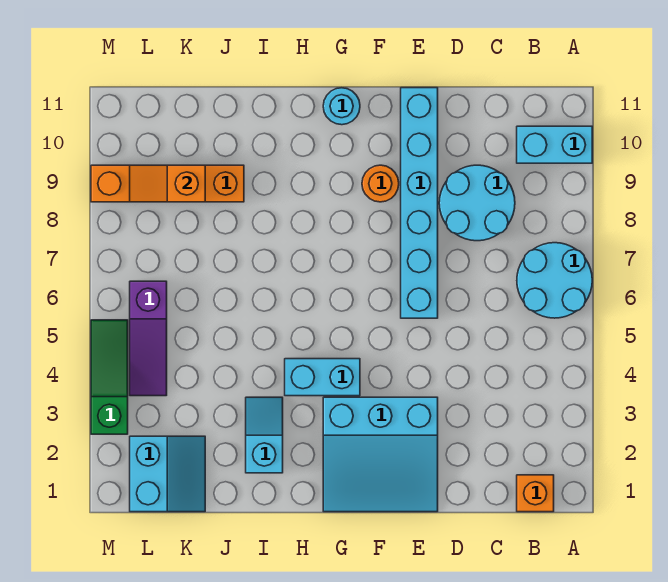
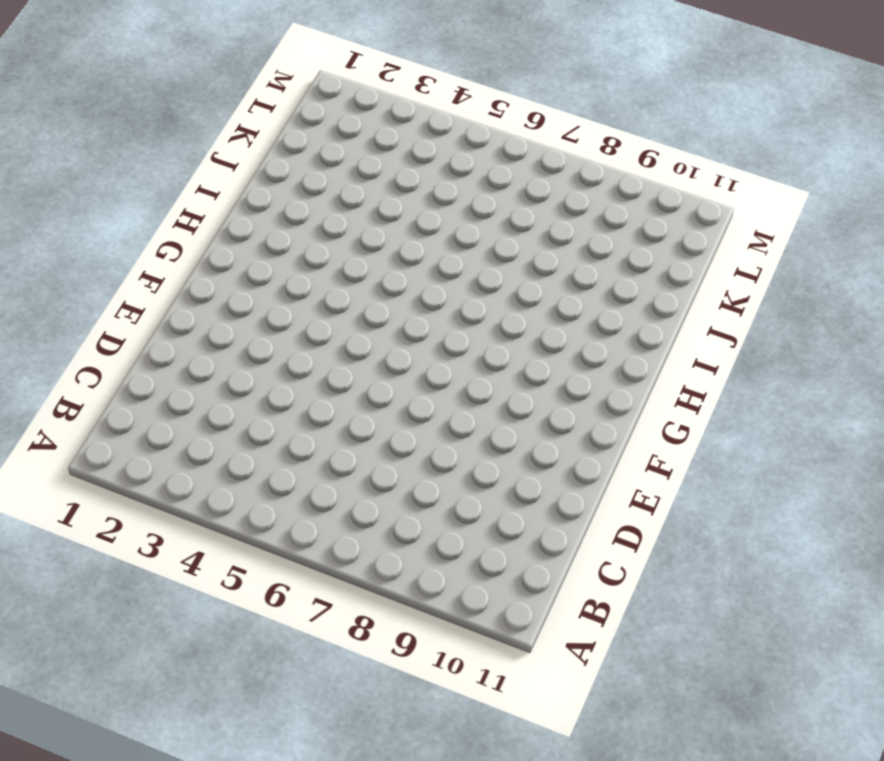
none -> cyan 2x2 round brick [517,243,592,318]
none -> cyan 1x2 brick [517,126,592,163]
none -> orange 1x1 brick [517,475,554,512]

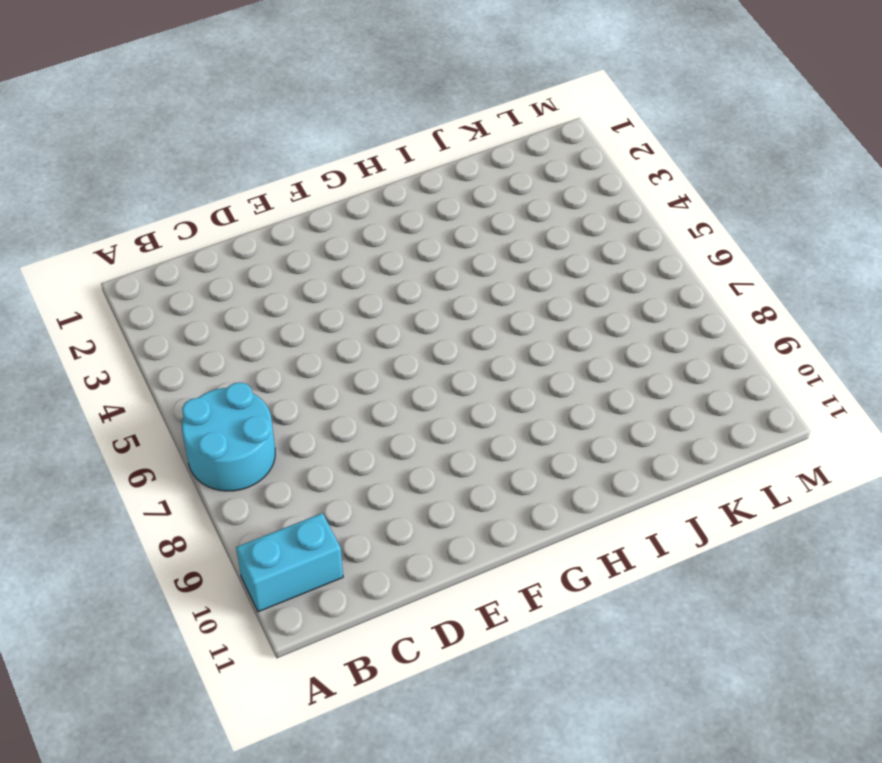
none -> orange 1x1 brick [517,475,554,512]
none -> cyan 2x2 round brick [439,165,515,241]
none -> cyan 3x3 slope [323,397,438,512]

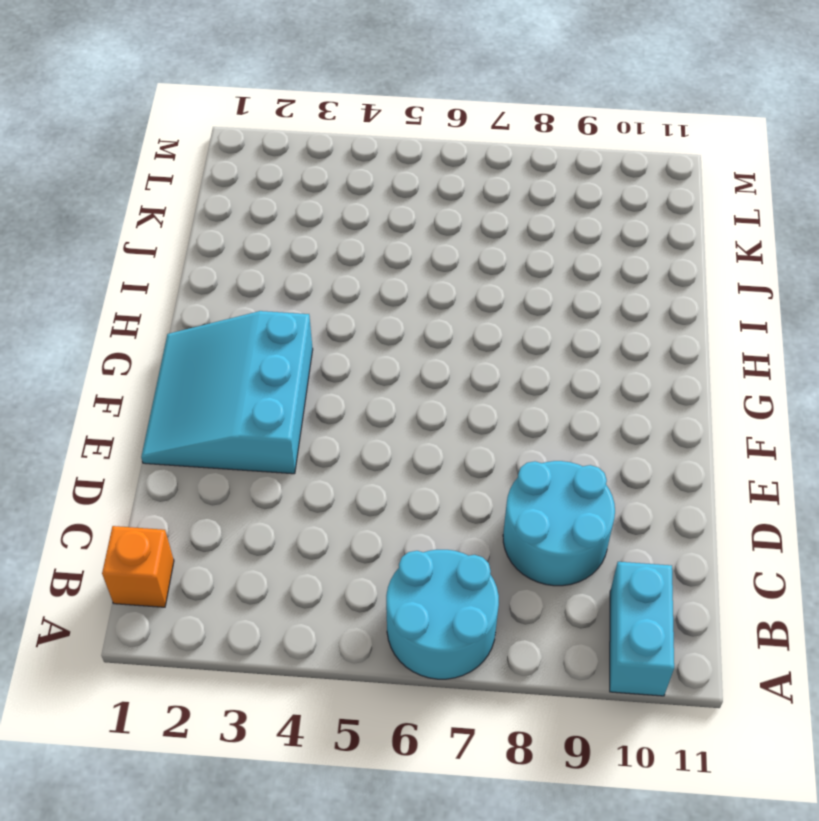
none -> cyan 1x6 brick [401,88,438,318]
none -> orange 1x1 round brick [362,165,399,202]
none -> cyan 1x2 brick [285,359,360,396]

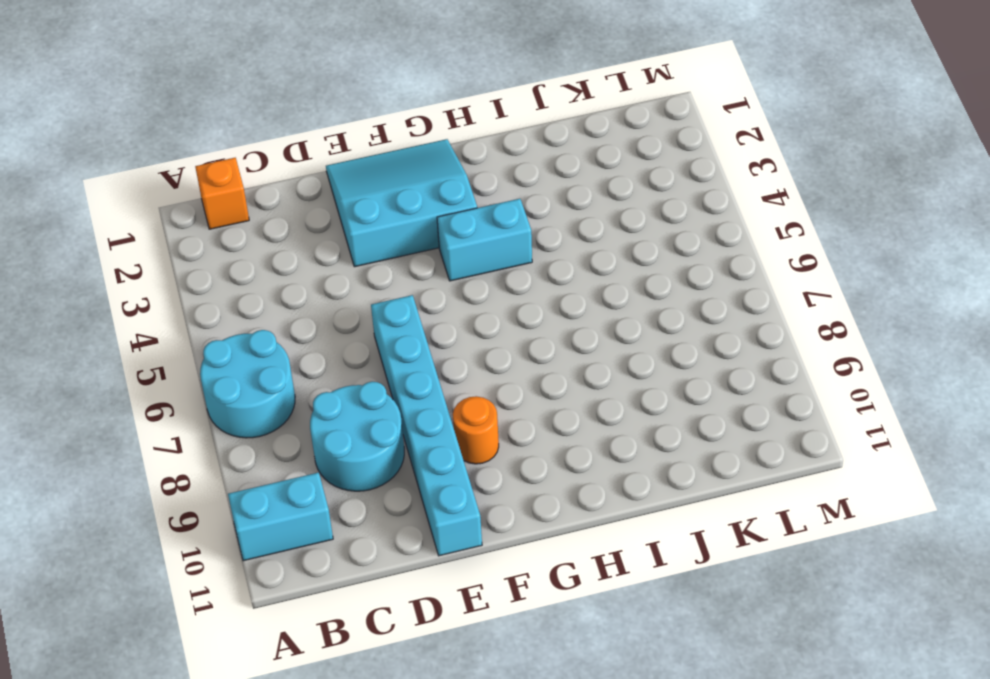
none -> cyan 1x1 round brick [323,88,360,125]
none -> cyan 1x2 slope [246,397,283,473]
none -> orange 1x4 brick [91,165,244,202]

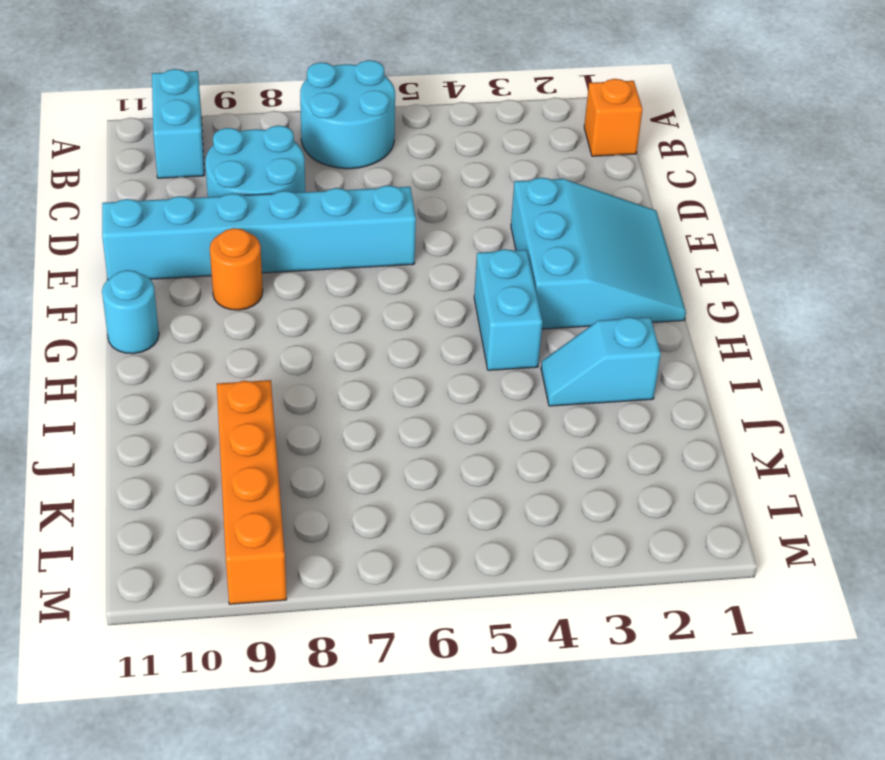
none -> cyan 2x2 slope [130,436,205,512]
none -> purple 1x3 slope [130,281,167,396]
none -> green 1x3 slope [91,320,128,434]

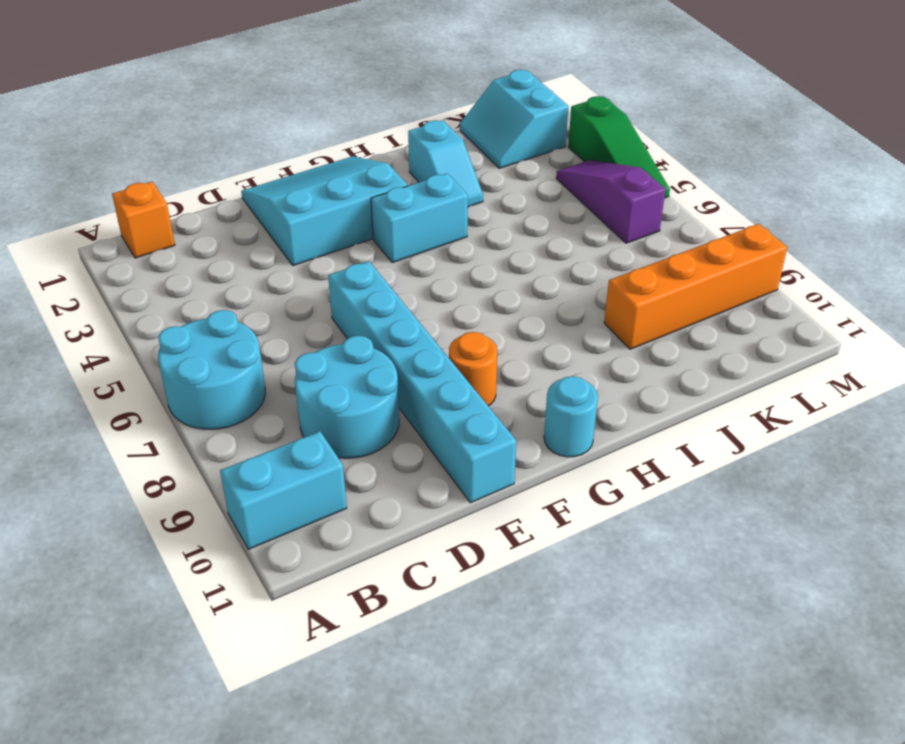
none -> orange 1x2 slope [130,165,205,202]

